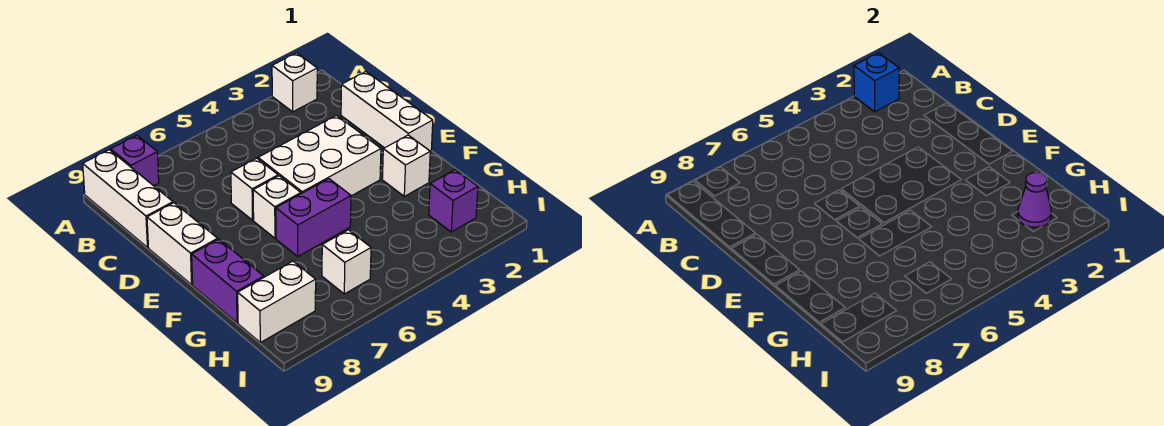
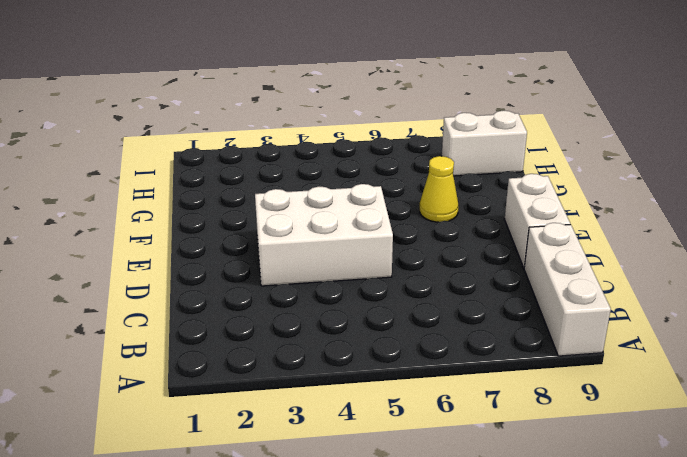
yellow 1x1 cone [420,156,459,222] -> none
none -> white 1x1 brick [272,53,317,112]
none -> purple 1x1 brick [111,136,159,186]
none -> white 1x3 brick [341,72,433,152]

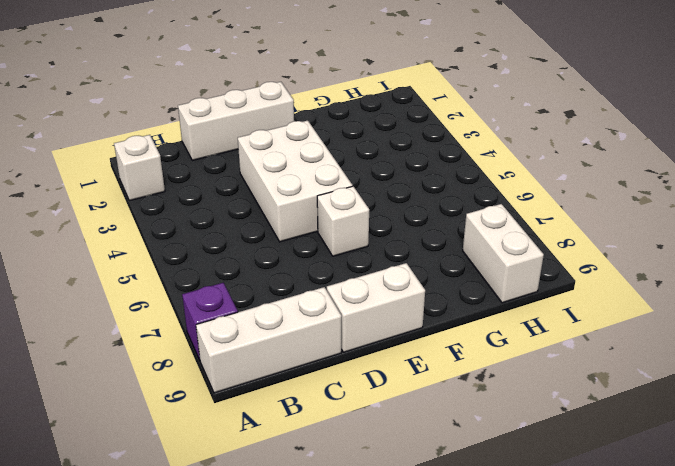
none -> white 1x1 brick [231,158,278,220]
none -> white 1x1 brick [382,135,430,196]
none -> purple 1x2 brick [276,179,351,256]

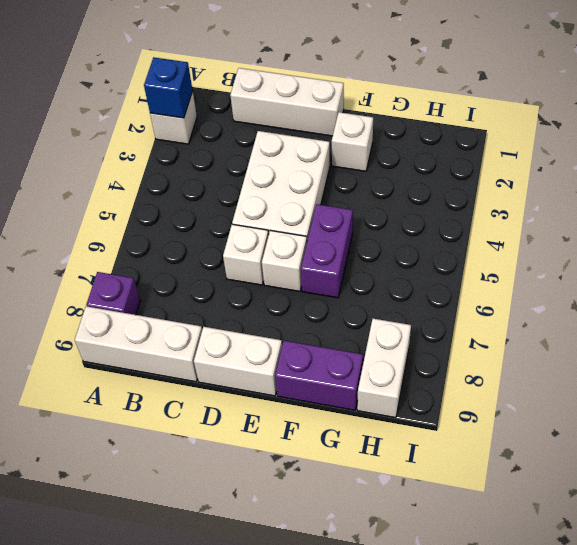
none -> purple 1x1 brick [429,170,478,232]
none -> white 1x1 brick [322,230,371,294]
none -> purple 1x1 cone [1018,172,1051,227]

